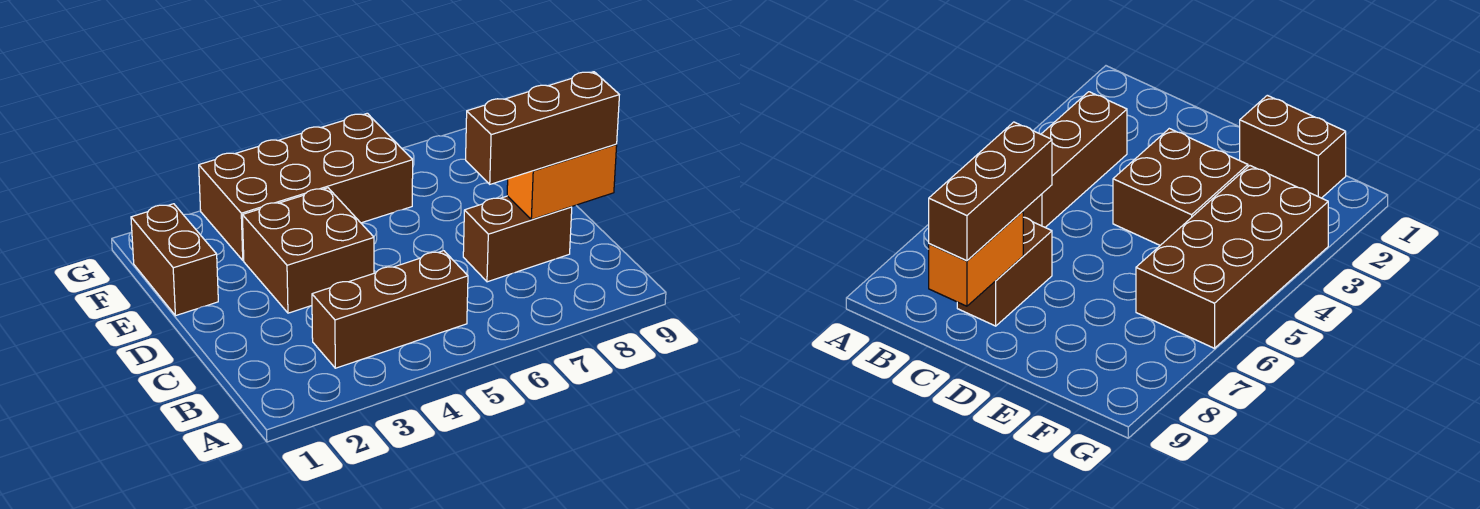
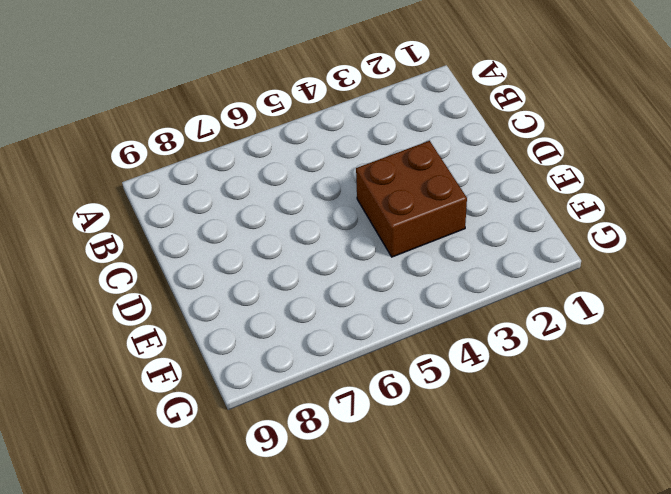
none -> brown 1x3 brick [312,251,468,368]
none -> brown 1x2 brick [463,196,572,282]

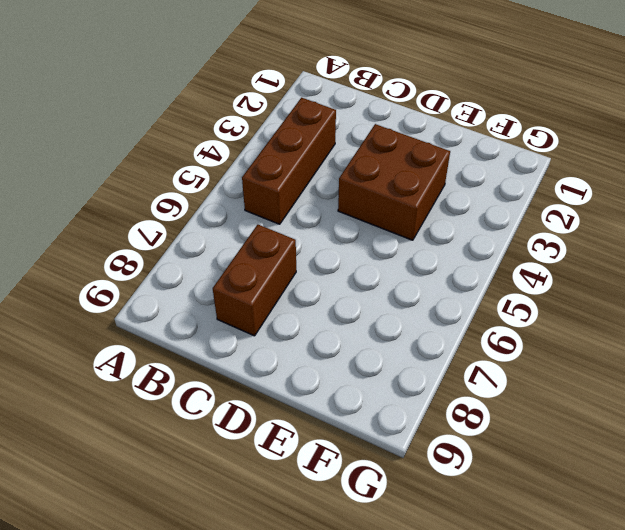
none -> brown 1x2 brick [131,204,218,316]
none -> brown 2x4 brick [199,113,413,260]

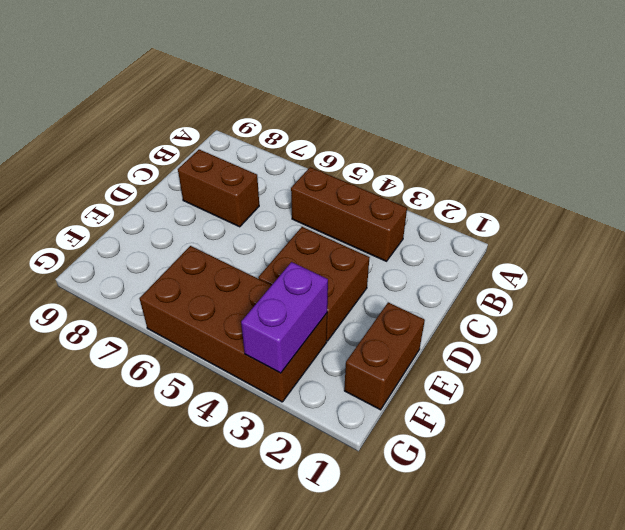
purple 1x2 brick [241,262,328,373] -> none
none -> orange 1x2 brick [507,144,617,220]
none -> brown 1x3 brick [466,72,619,184]

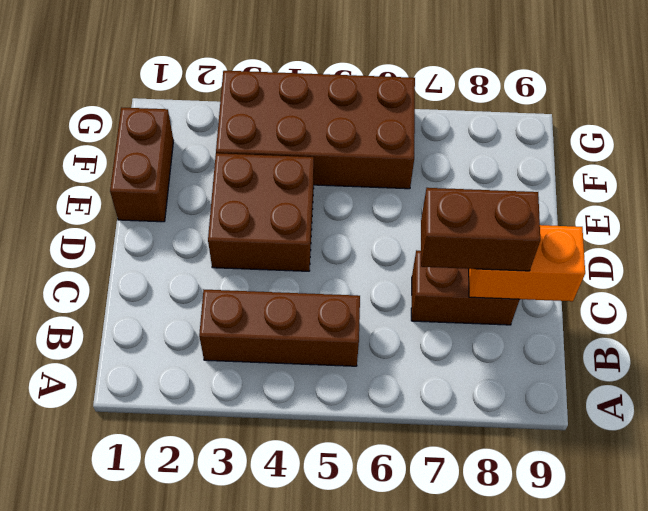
brown 1x2 brick [421,188,540,271] -> brown 1x3 brick [466,72,619,184]

